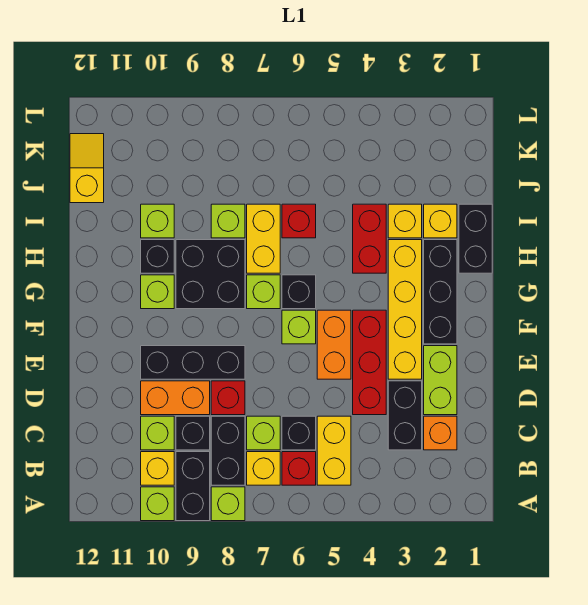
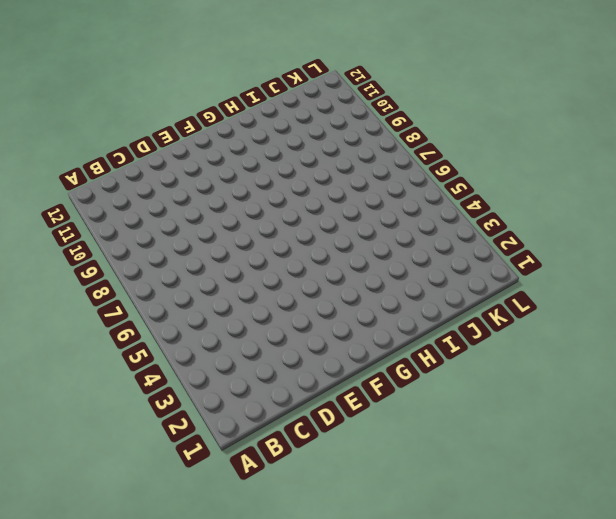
none -> lime 1x1 brick [211,487,245,521]
none -> black 1x2 brick [176,452,210,521]
none -> lime 1x1 brick [141,487,174,521]
none -> yellow 1x2 brick [317,416,351,485]

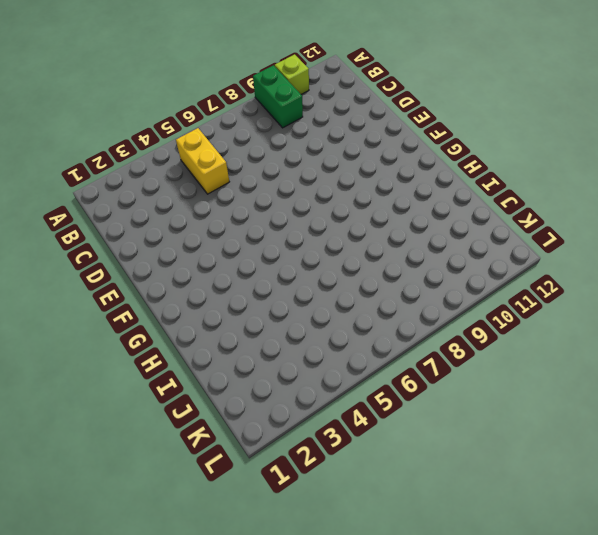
green 1x2 brick [253,65,303,128] -> black 1x2 brick [176,452,210,521]
none -> lime 1x1 brick [211,487,245,521]
none -> red 1x1 brick [282,452,316,485]
none -> yellow 1x1 brick [247,452,280,485]
none -> black 1x2 brick [211,416,245,485]

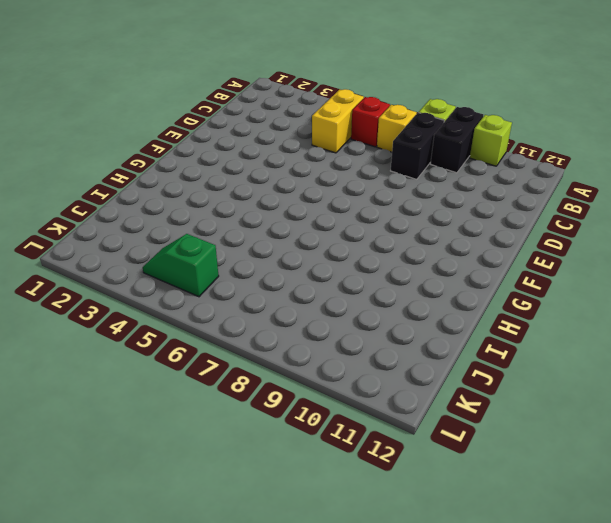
green 1x2 slope [143,234,219,297] -> none
none -> yellow 1x1 brick [141,452,174,485]
none -> orange 1x1 brick [424,416,457,450]
none -> black 1x2 brick [388,381,422,450]
none -> black 1x1 brick [282,416,316,450]

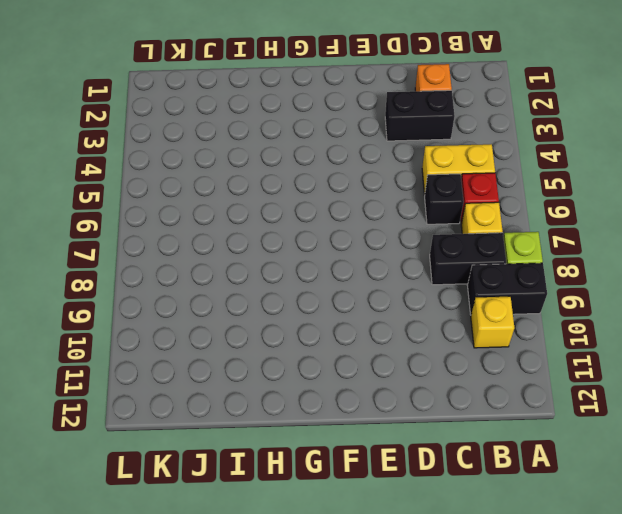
none -> lime 1x1 brick [141,487,174,521]
none -> lime 1x1 brick [247,416,280,450]
none -> black 1x1 brick [176,416,210,450]
none -> lime 1x1 brick [141,416,174,450]

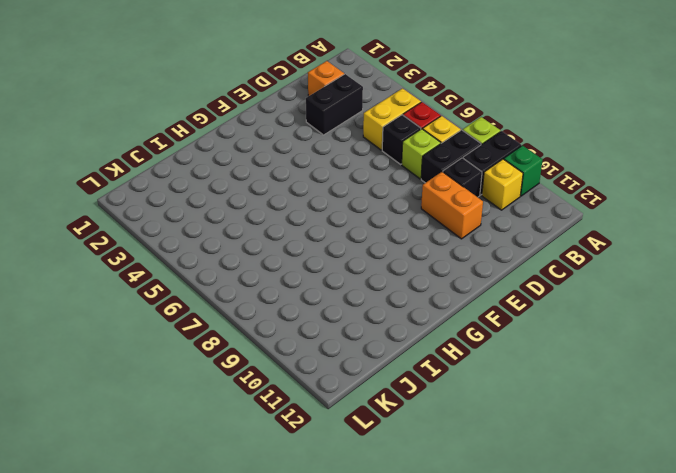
green 1x1 brick [504,146,543,196] -> lime 1x1 brick [141,487,174,521]
none -> lime 1x1 brick [141,416,174,450]
none -> lime 1x2 brick [424,346,457,415]
none -> red 1x3 brick [353,310,386,415]
none -> red 1x1 brick [211,381,245,415]

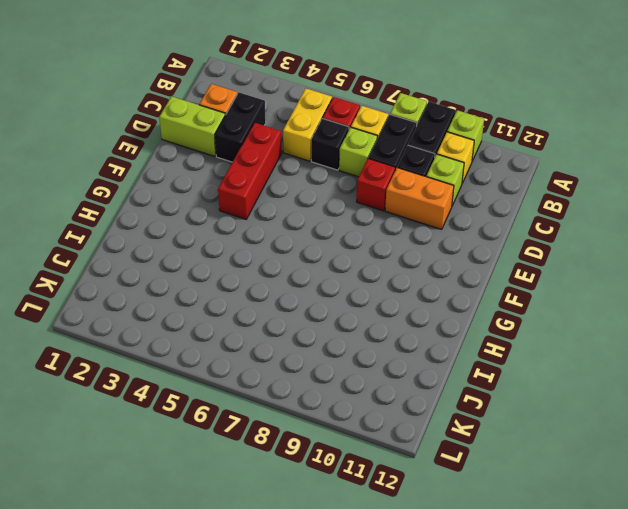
lime 1x2 brick [159,96,225,156] -> lime 1x2 brick turned to [424,346,457,415]
none -> yellow 1x4 brick [388,240,422,379]
none -> orange 1x2 brick [317,310,351,379]
none -> black 1x3 brick [141,346,245,379]
none -> black 1x3 brick [424,240,457,344]

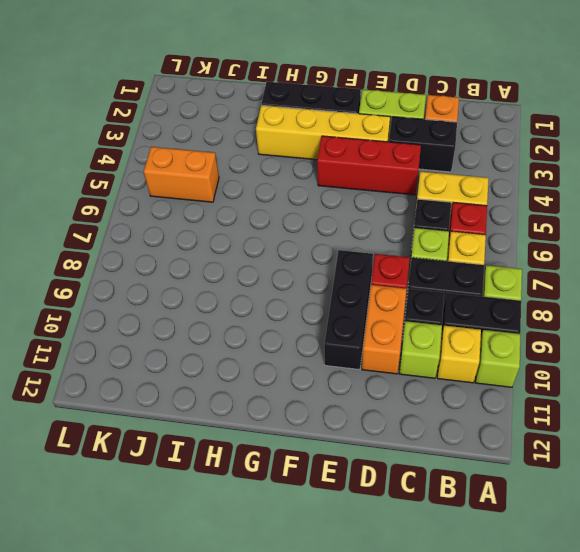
orange 1x2 brick [144,147,219,202] -> orange 1x2 brick moved to [317,310,351,379]
none -> lime 1x1 brick [282,310,316,344]
none -> black 1x1 brick [282,275,316,309]
none -> lime 1x1 brick [247,275,280,309]
none -> black 2x2 brick [176,240,245,309]

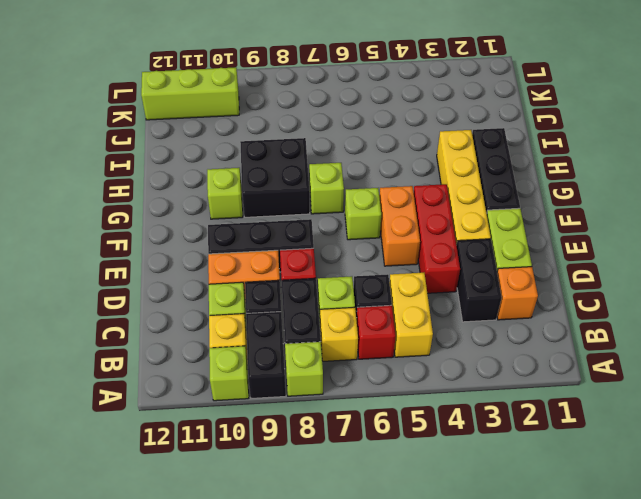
lime 1x3 brick [141,67,239,120] -> yellow 1x2 slope [70,134,104,203]
none -> black 1x1 brick [282,275,316,309]
none -> black 1x2 brick [459,204,492,273]
none -> red 1x2 brick [353,204,386,273]
none -> yellow 1x2 brick [247,204,280,273]

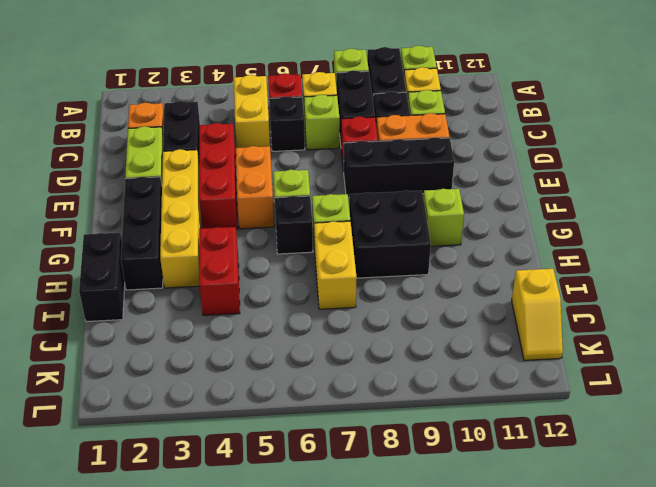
none -> black 1x1 brick [141,240,174,273]
none -> yellow 1x1 brick [424,204,457,238]
none -> yellow 1x1 brick [388,204,422,238]
none -> red 1x1 brick [282,204,316,238]

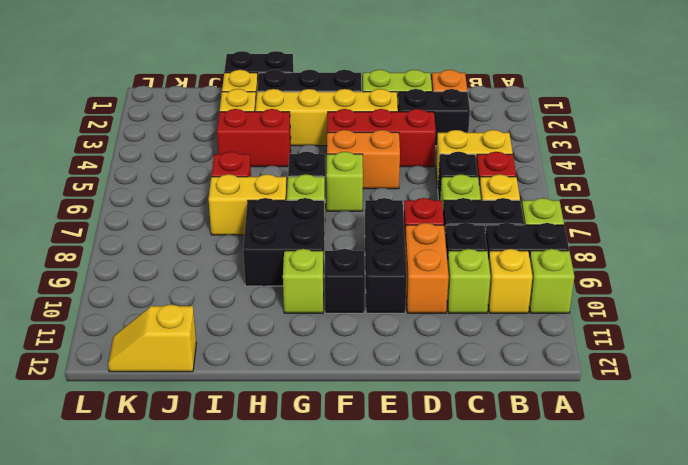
black 1x1 brick [325,249,365,313] -> black 1x1 brick moved to [141,240,174,273]
none -> lime 1x1 brick [211,204,245,238]
none -> lime 1x1 brick [141,204,174,238]

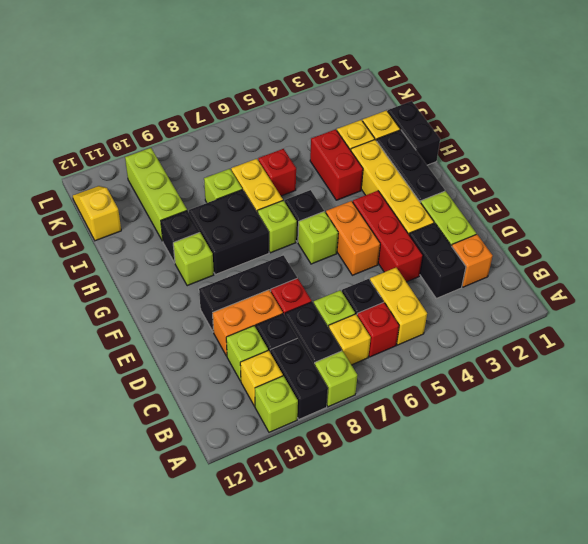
lime 1x3 brick [125,148,187,241] -> lime 1x1 brick [141,204,174,238]

